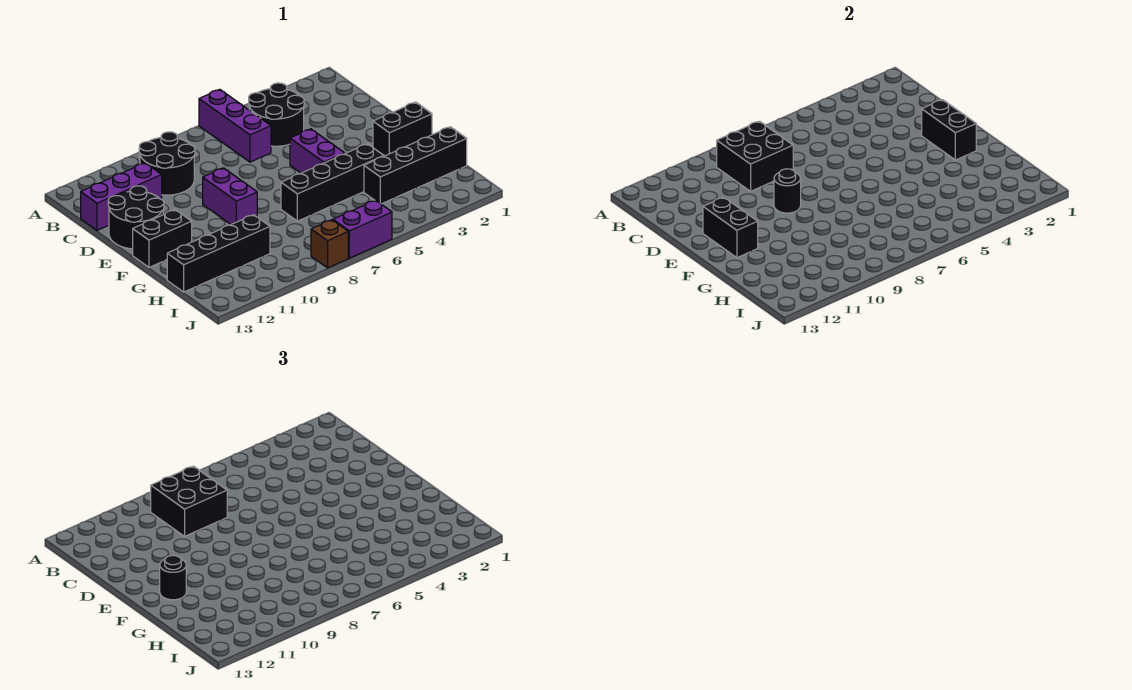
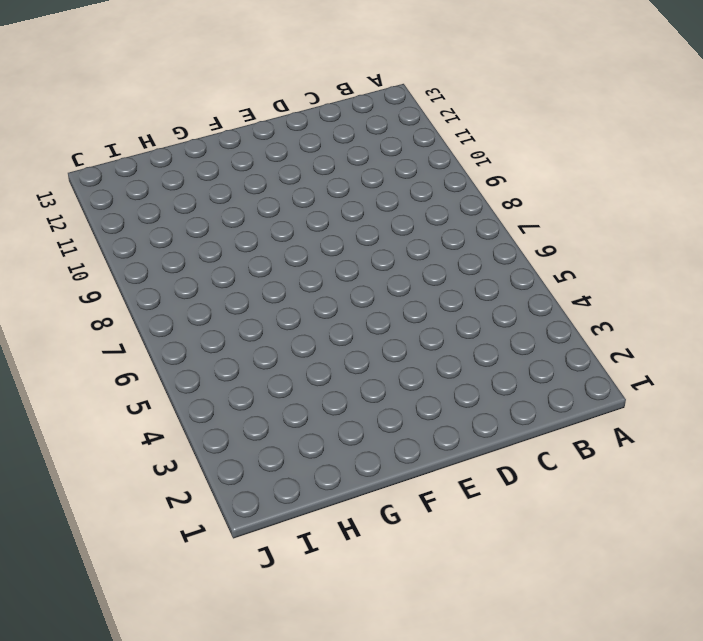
none -> purple 1x3 brick [199,89,271,162]
none -> black 2x2 round brick [249,83,304,146]
none -> black 2x2 round brick [139,132,195,195]

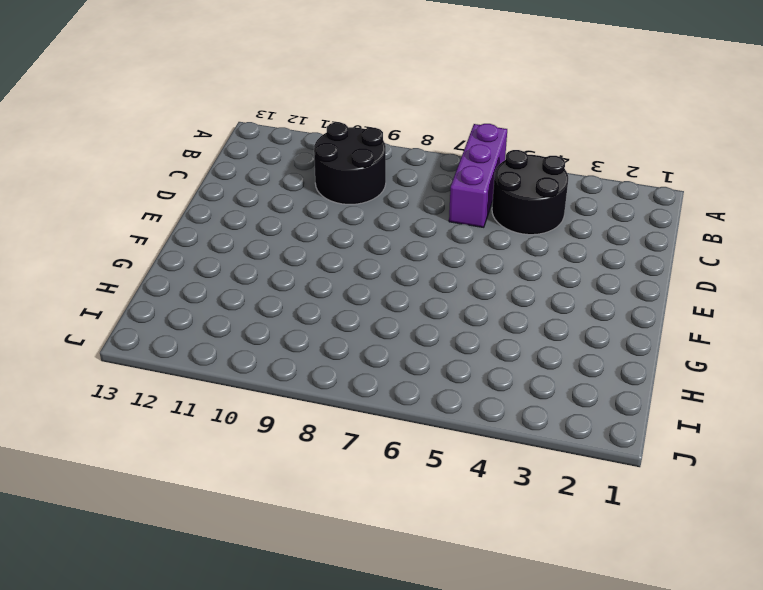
none -> purple 1x3 brick [81,163,162,230]
none -> black 2x2 round brick [108,186,164,249]
none -> purple 1x2 brick [290,129,345,173]

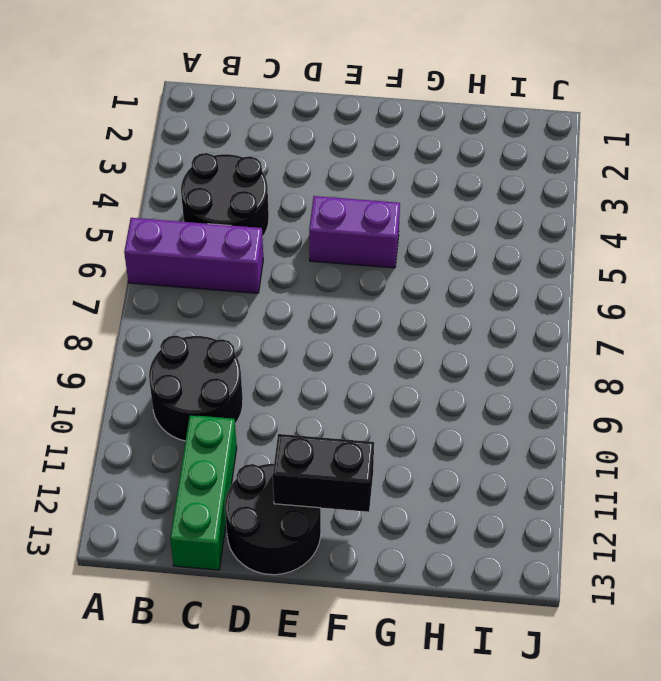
green 1x3 brick [170,415,237,570] -> purple 1x3 brick [81,163,162,230]
none -> purple 1x2 brick [203,168,257,224]
none -> black 1x2 brick [373,102,432,156]
none -> black 1x2 brick [133,210,192,267]

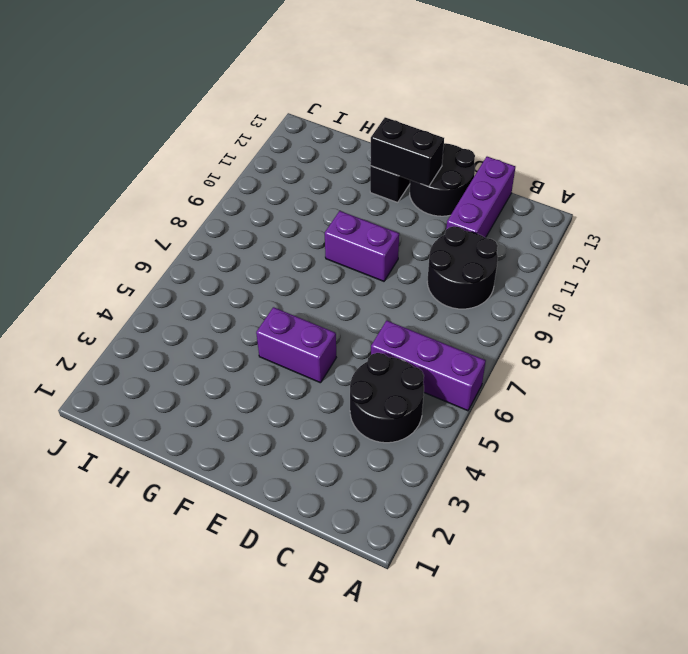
none -> black 1x2 brick [373,102,432,156]
none -> black 1x4 brick [281,144,384,221]
none -> black 1x4 brick [364,127,467,204]

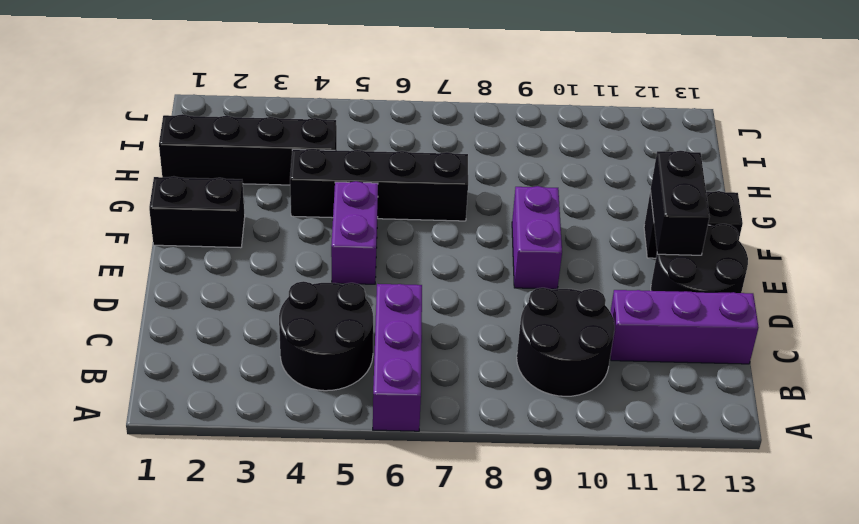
none -> black 1x4 brick [167,215,270,292]
none -> purple 1x2 brick [333,200,392,258]
none -> brown 1x1 brick [311,220,348,268]

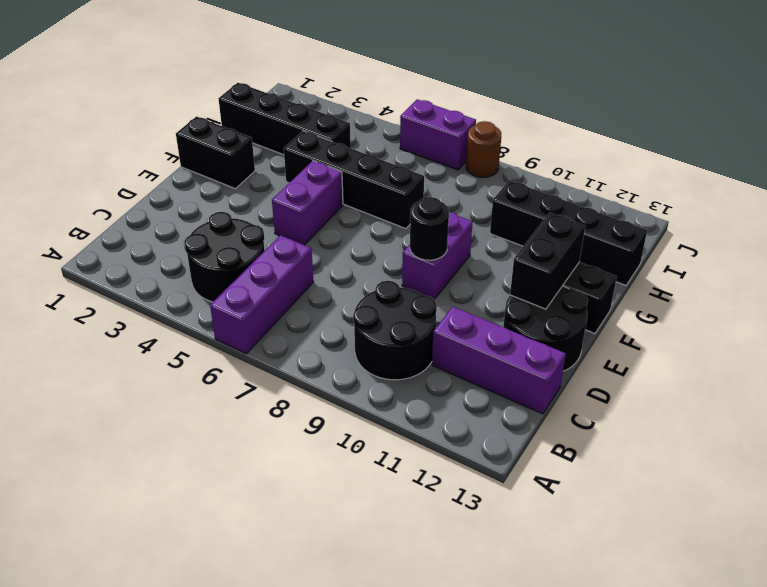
brown 1x1 round brick [466,121,501,177] -> brown 1x1 brick [311,220,348,268]
none -> black 2x2 brick [717,121,793,191]
none -> black 1x2 brick [922,100,976,160]
none -> black 2x2 brick [151,466,227,536]

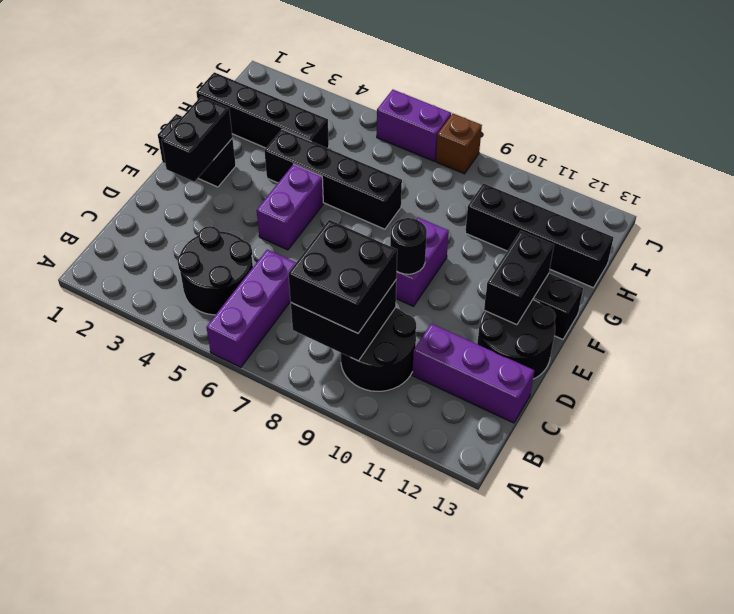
none -> black 1x1 round brick [160,555,186,600]

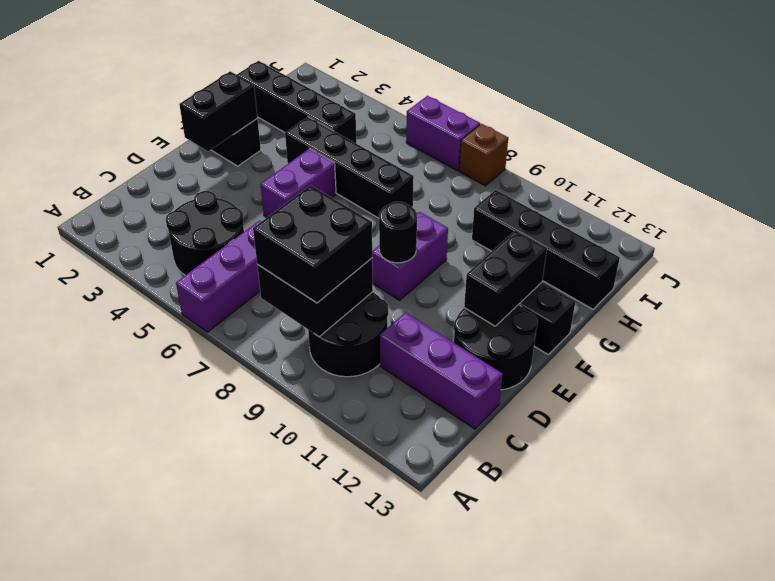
none -> black 1x1 round brick [160,555,186,600]

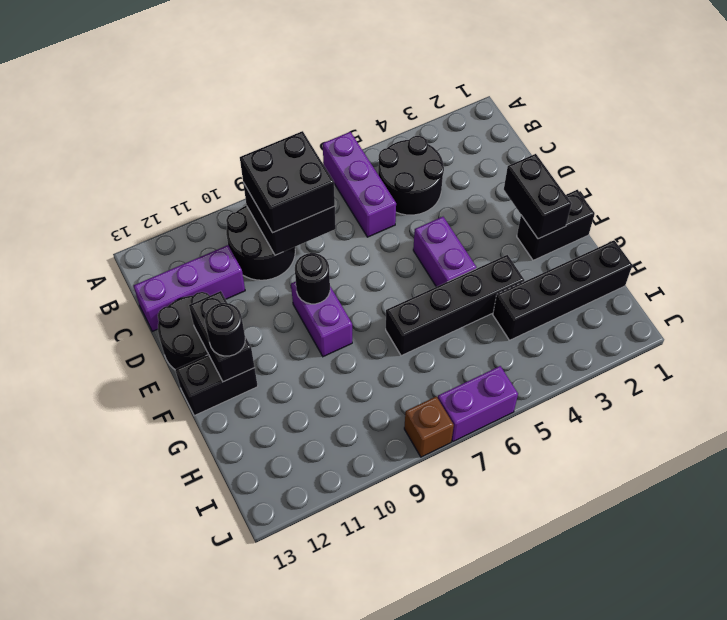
none -> black 1x4 brick [167,215,270,292]

